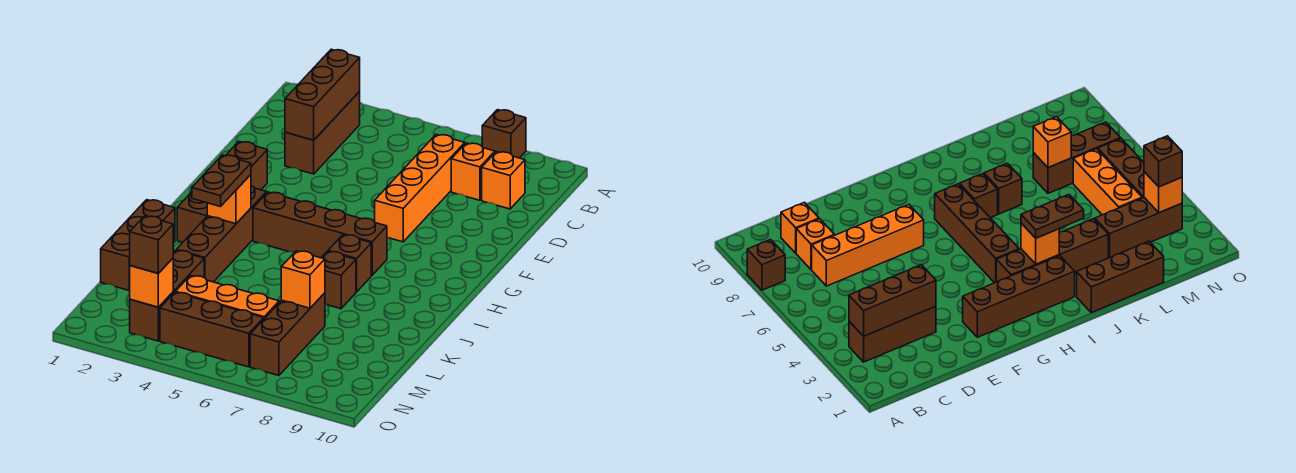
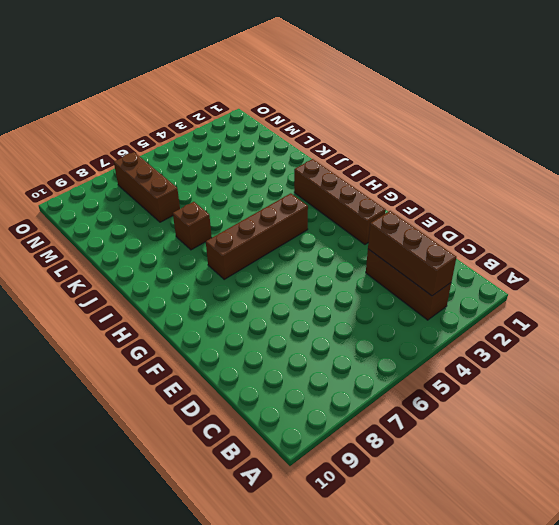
none -> brown 1x1 brick [482,110,526,158]
none -> orange 1x4 brick [375,134,465,242]
none -> orange 1x1 brick [451,143,495,200]

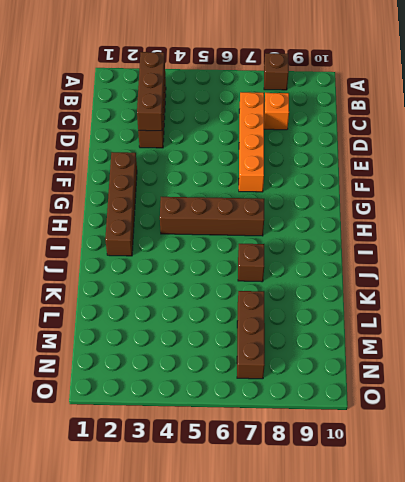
none -> orange 1x1 brick [482,152,525,209]
none -> brown 1x4 brick [177,186,266,282]
none -> brown 1x1 brick [328,235,371,292]

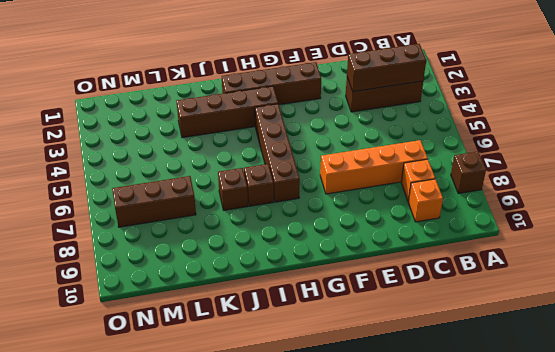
none -> brown 1x3 brick [101,200,175,290]
none -> brown 1x3 brick [130,250,204,341]
none -> orange 1x3 brick [176,276,279,319]

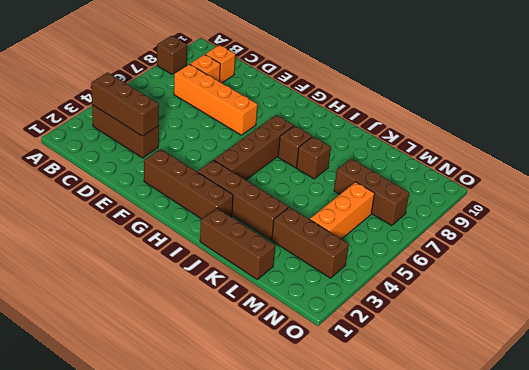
none -> brown 1x3 brick [160,292,264,367]
none -> orange 1x1 brick [207,175,251,224]
none -> orange 1x1 brick [281,251,325,308]

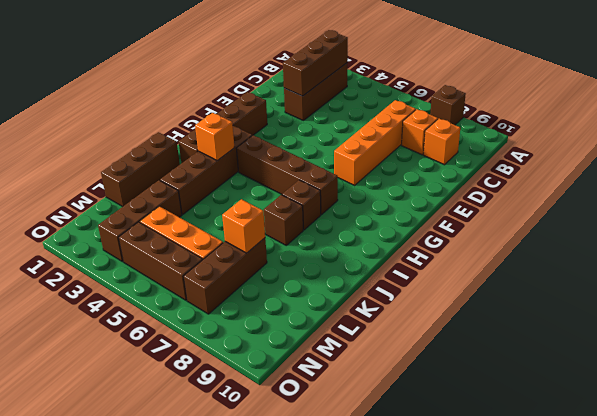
none -> orange 1x1 brick [130,258,173,307]
none -> brown 1x2 plate [192,155,251,207]
none -> brown 1x1 brick [130,216,173,273]

